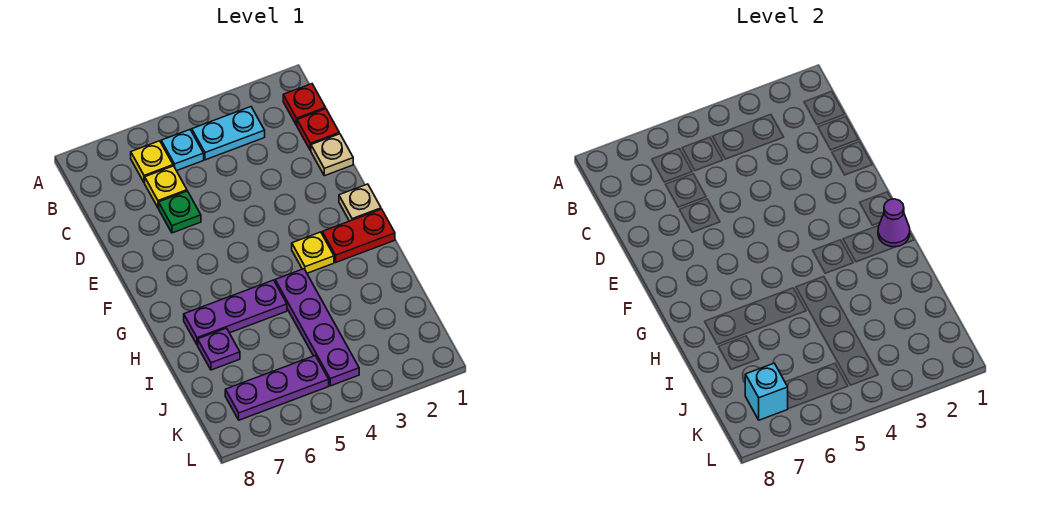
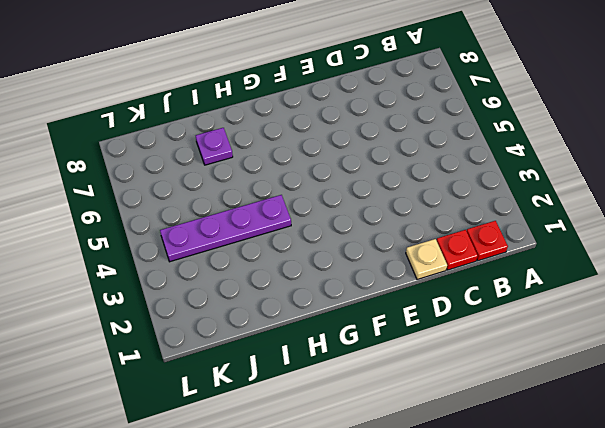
none -> cyan 1x2 plate [192,107,265,160]
none -> cyan 1x1 plate [161,130,204,171]
none -> yellow 1x1 plate [131,141,173,183]

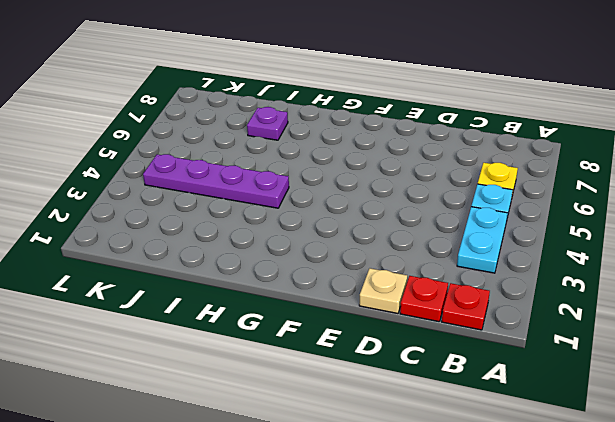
none -> yellow 1x1 plate [145,166,187,208]
none -> green 1x1 plate [159,191,201,233]
none -> tan 1x1 plate [339,184,381,221]

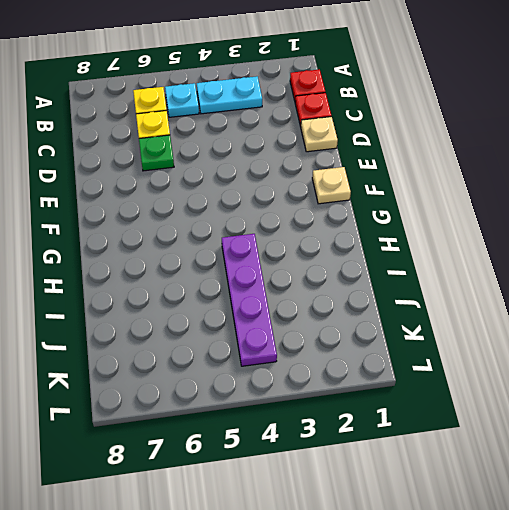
none -> red 1x2 plate [322,209,395,262]
none -> yellow 1x1 plate [292,232,334,273]
none -> purple 1x3 plate [184,280,287,345]

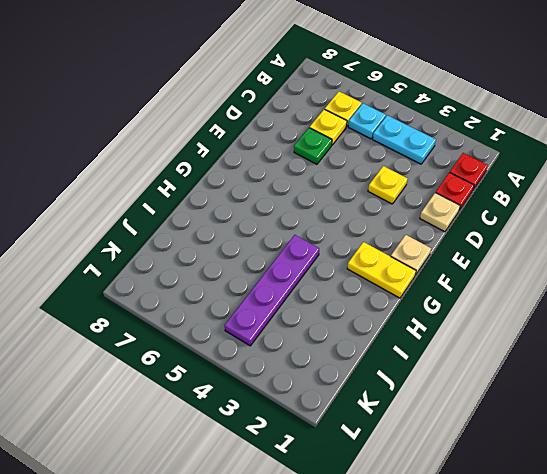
yellow 1x1 plate [368,166,408,204] -> yellow 1x1 plate moved to [292,232,334,273]
yellow 1x2 plate [347,242,416,298] -> red 1x2 plate [322,209,395,262]
none -> purple 1x3 plate [184,280,287,345]
none -> purple 1x1 plate [198,328,240,370]
none -> purple 1x3 plate [225,356,329,420]

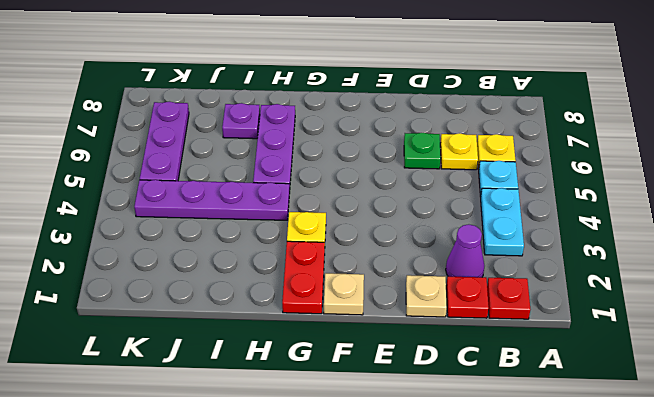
purple 1x1 cone [446,224,484,277] -> purple 1x1 cone moved to [878,199,910,247]
none -> cyan 1x1 brick [745,363,788,420]

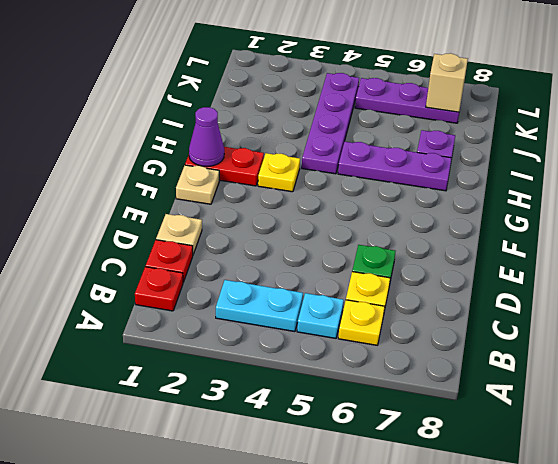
tan 1x1 brick [426,53,468,112] -> cyan 1x1 brick [745,363,788,420]

